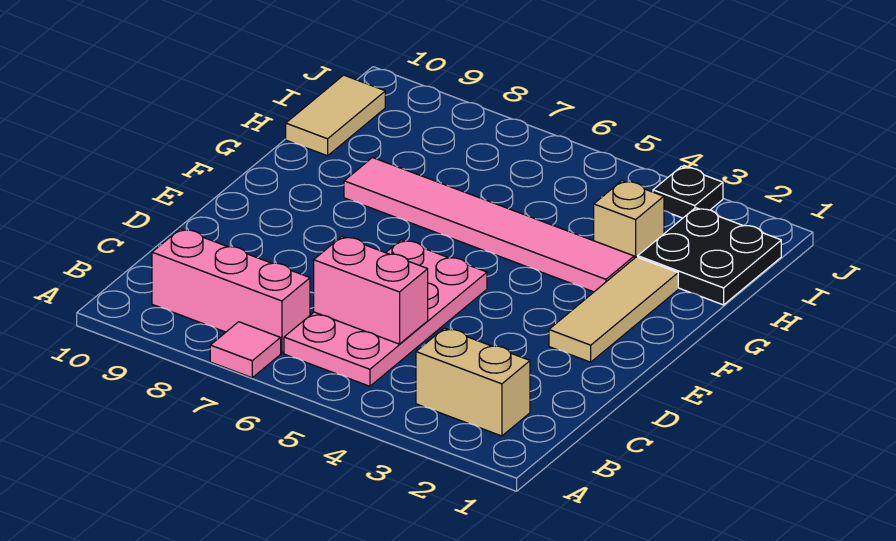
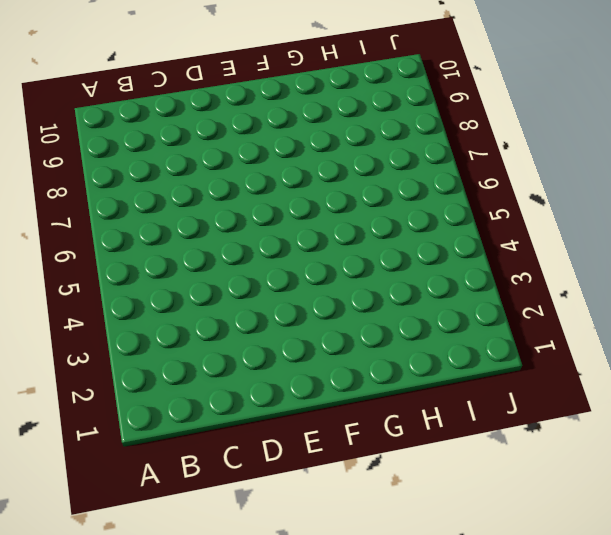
none -> pink 1x1 tile [210,322,281,378]
none -> tan 1x2 brick [416,328,530,436]

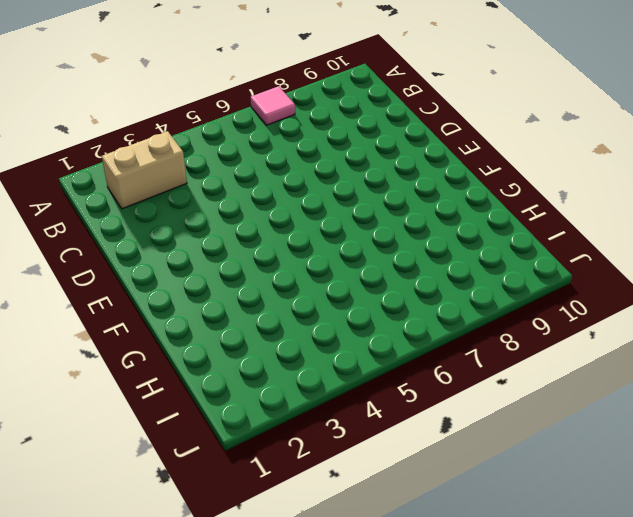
none -> pink 2x4 plate [284,240,487,386]
none -> pink 1x3 brick [152,229,310,353]

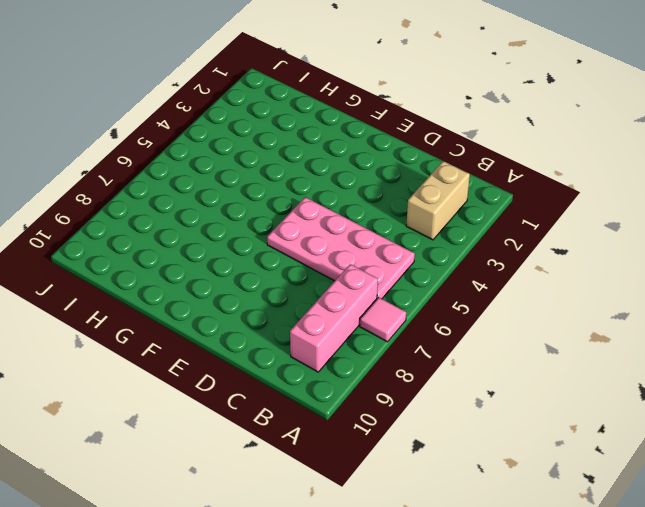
none -> tan 1x3 tile [549,257,678,362]
none -> pink 1x6 tile [344,158,634,292]

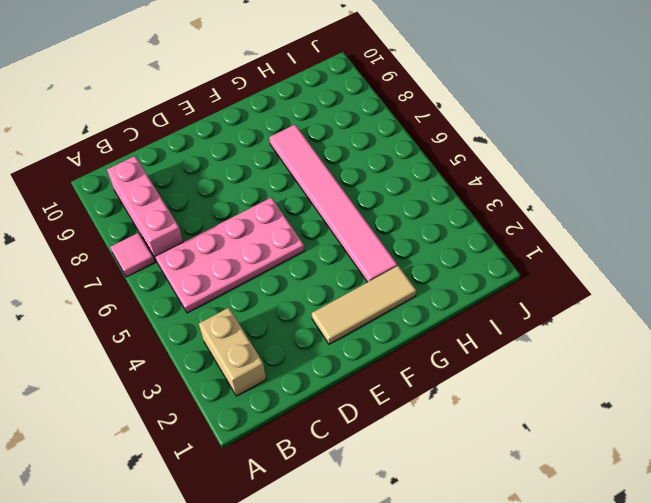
none -> black 2x2 plate [638,208,781,305]
none -> tan 1x1 brick [594,181,664,258]

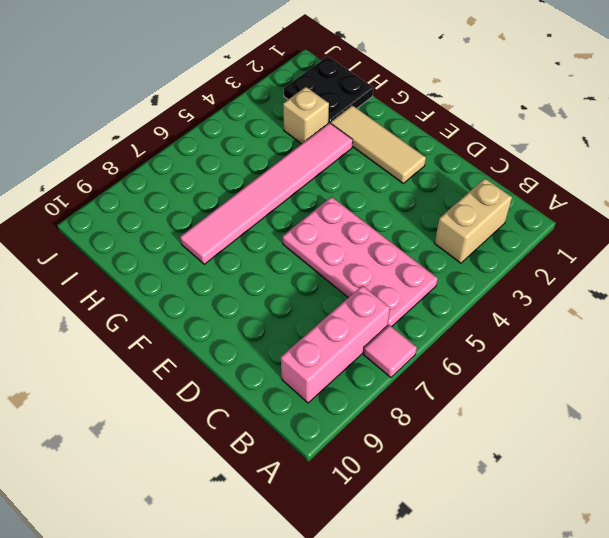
none -> tan 1x2 tile [286,75,385,156]
none -> black 1x1 plate [653,167,723,218]

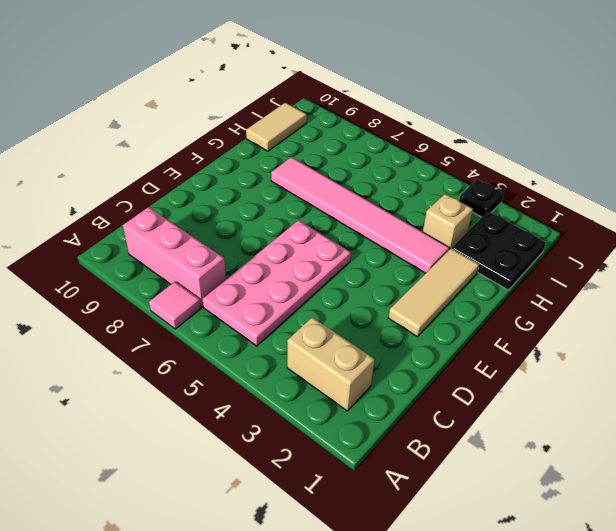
none -> pink 1x2 brick [314,236,428,344]

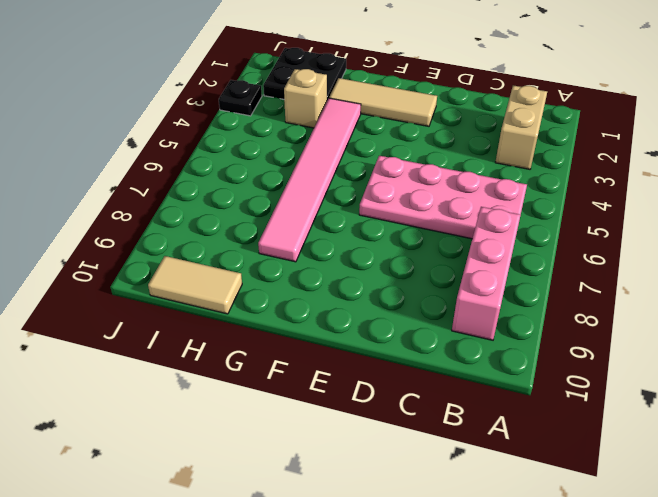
none -> pink 1x1 tile [210,322,281,378]
none -> pink 1x2 brick [314,236,428,344]

